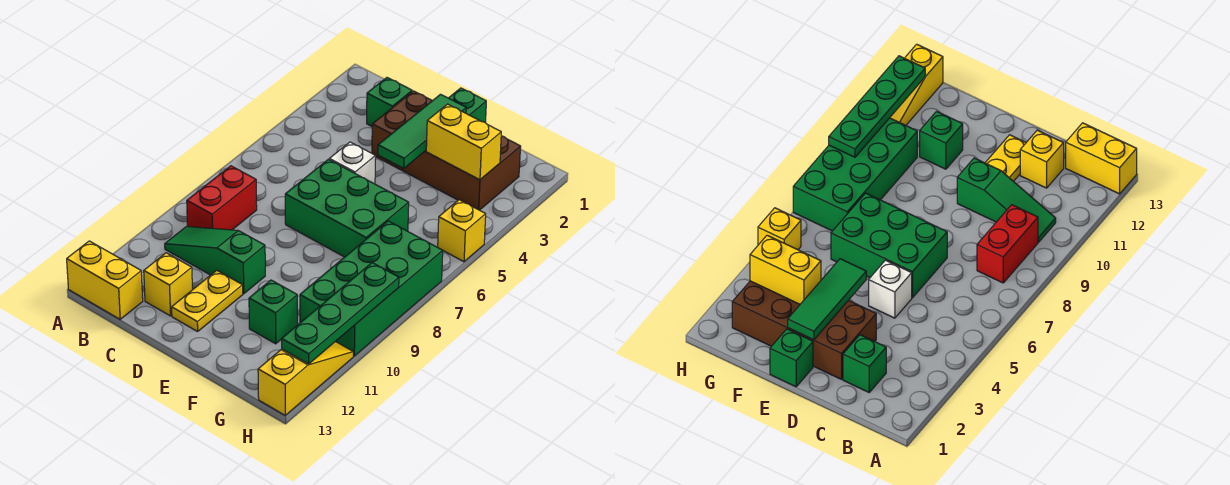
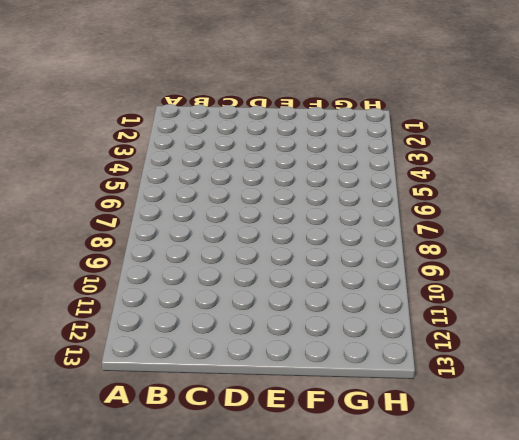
none -> yellow 1x2 brick [67,241,143,319]
none -> red 1x2 brick [187,166,257,230]
none -> green 1x3 slope [165,226,265,294]

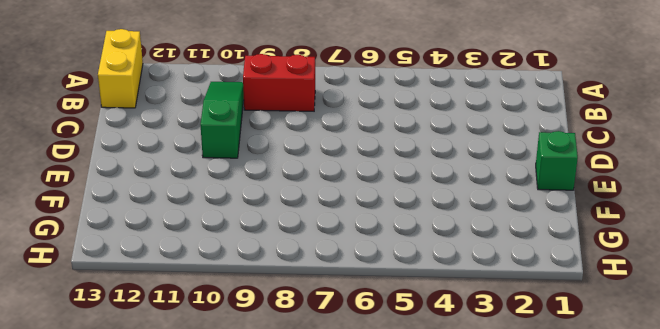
none -> green 1x1 brick [367,78,412,126]
none -> yellow 1x1 brick [144,253,192,316]
none -> brown 2x4 brick [372,91,521,210]

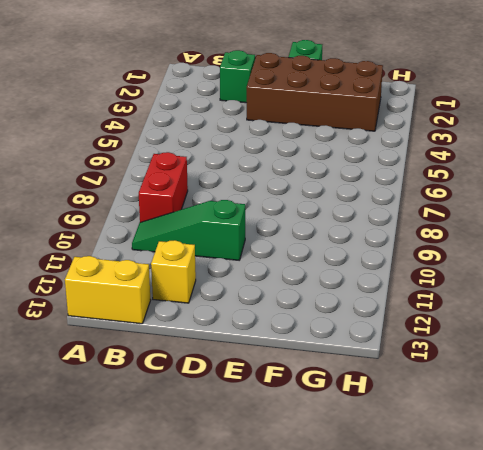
none -> white 1x1 brick [329,142,376,184]
none -> green 2x3 brick [285,159,409,257]
none -> yellow 1x2 plate [172,270,243,331]

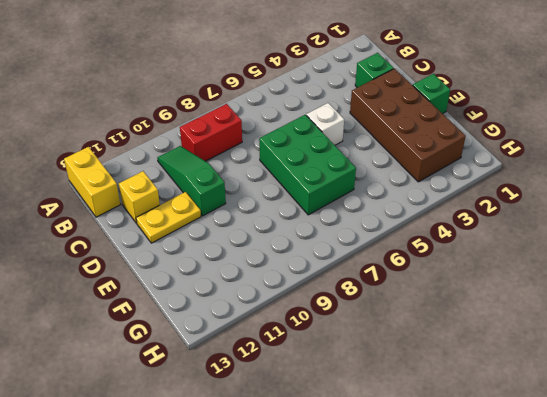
none -> green 1x1 brick [249,280,297,344]
none -> green 2x4 brick [300,221,443,356]
none -> yellow 1x1 brick [438,200,486,262]

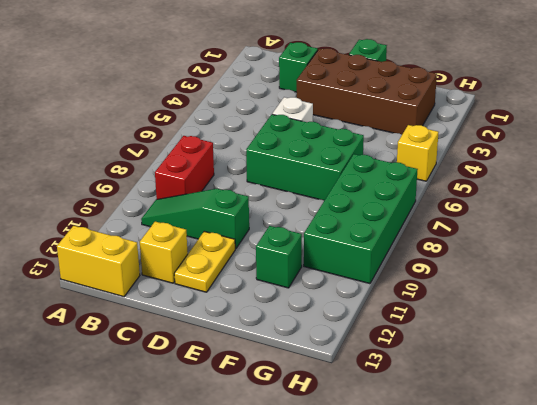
none -> yellow 1x3 slope [258,341,353,415]
none -> green 1x3 tile [378,94,466,168]
none -> yellow 1x2 brick [426,104,501,180]

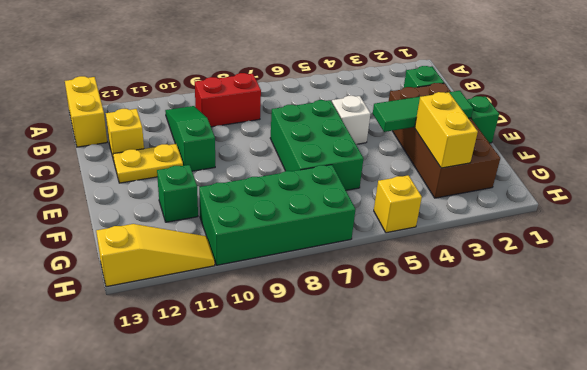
none -> green 1x4 plate [282,263,399,364]

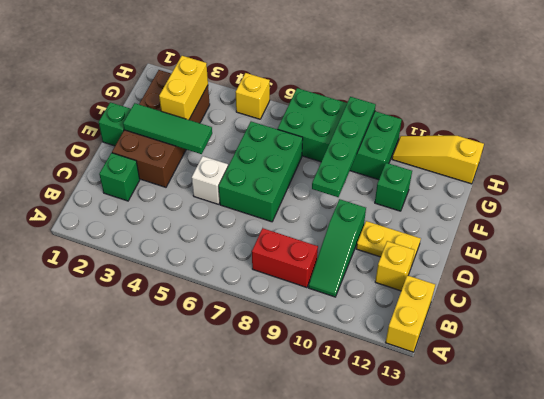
green 1x4 plate [312,97,376,197] -> green 1x4 plate turned to [282,263,399,364]

